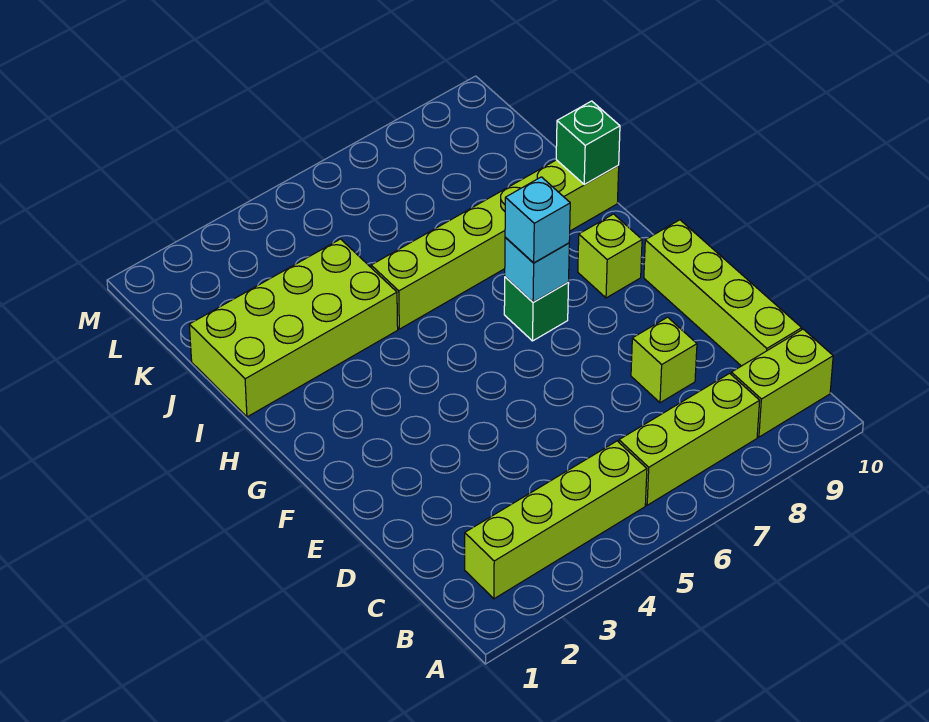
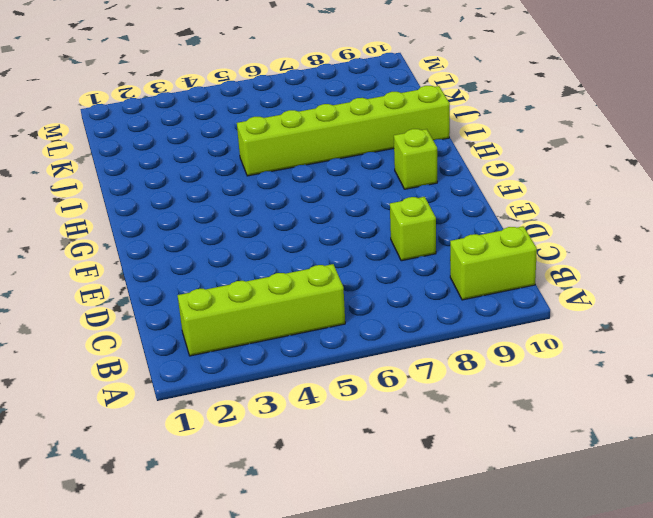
none -> lime 1x3 brick [619,373,760,505]
none -> lime 1x4 brick [644,220,802,366]
none -> green 1x1 brick [504,277,569,341]

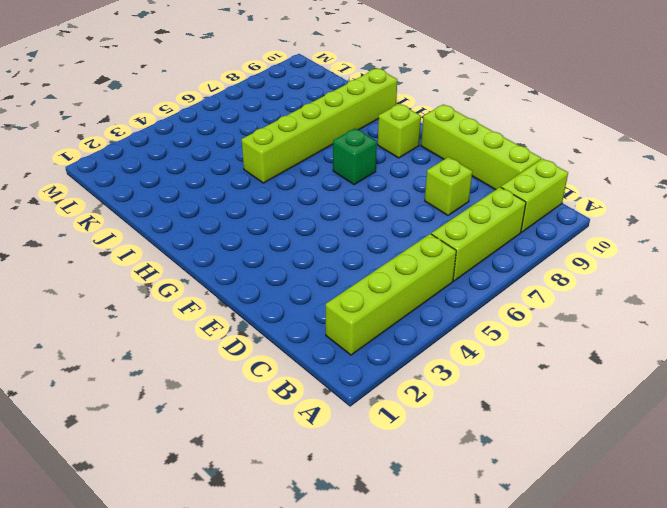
none -> lime 2x4 brick [189,239,398,417]
none -> cyan 1x1 brick [505,238,569,302]
none -> green 1x1 brick [556,101,620,185]

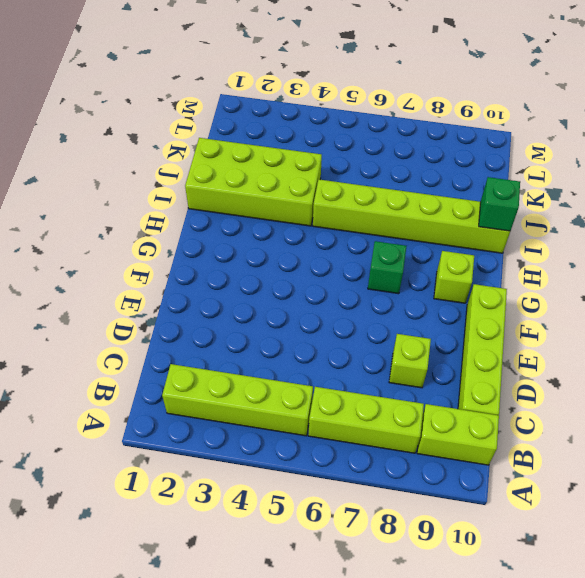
none -> cyan 1x1 brick [505,238,569,302]
none -> cyan 1x1 brick [505,177,570,263]

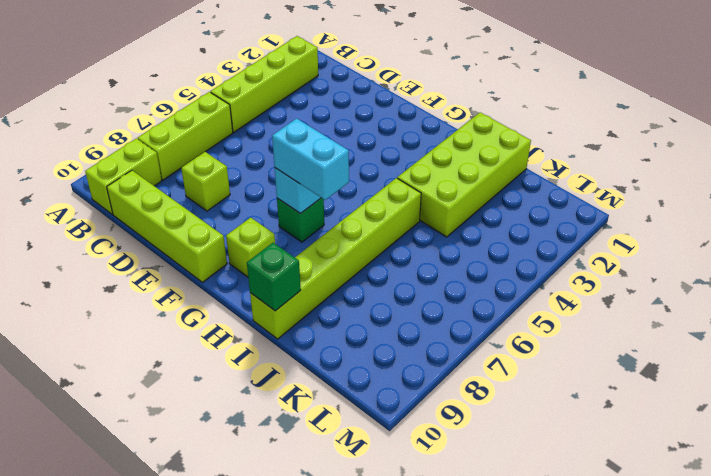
cyan 1x2 brick [272,118,349,200] -> cyan 1x1 brick [505,177,570,263]

